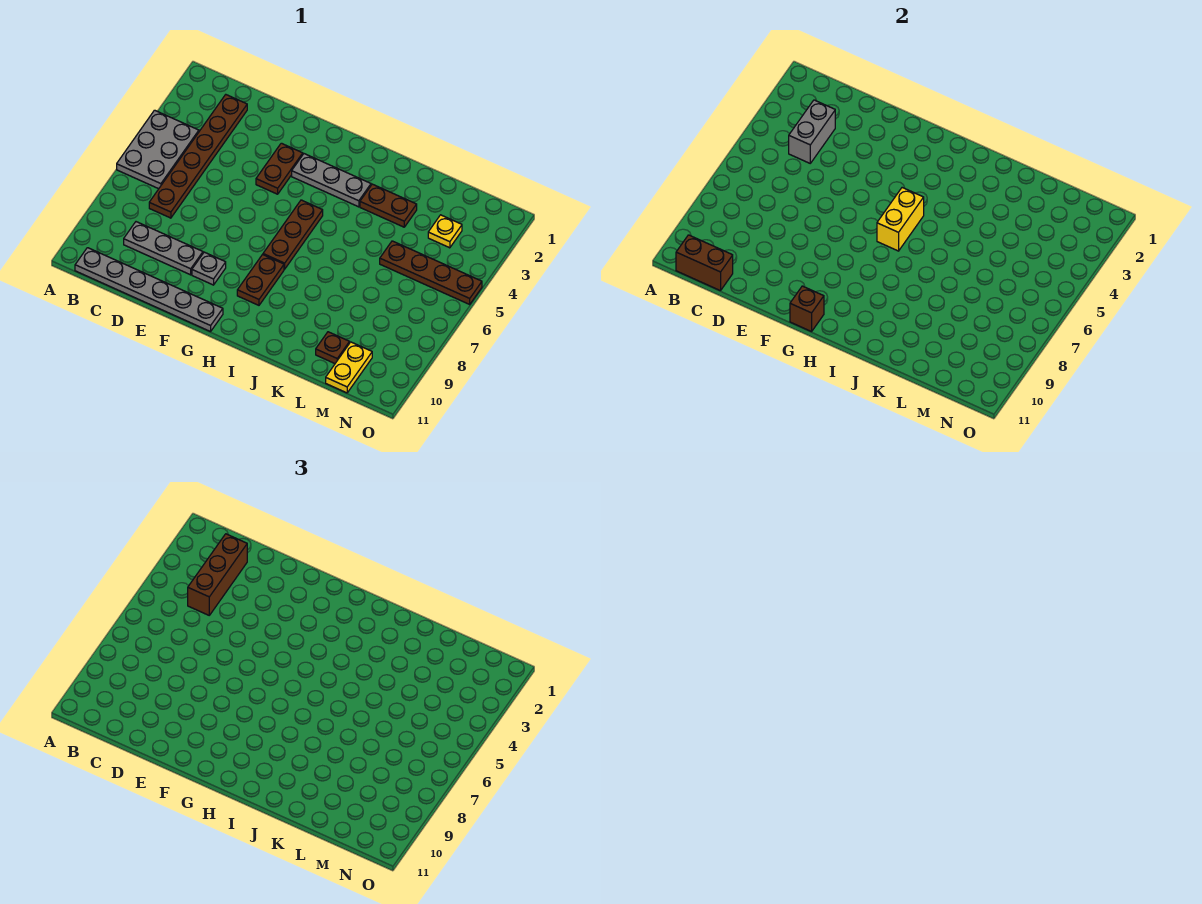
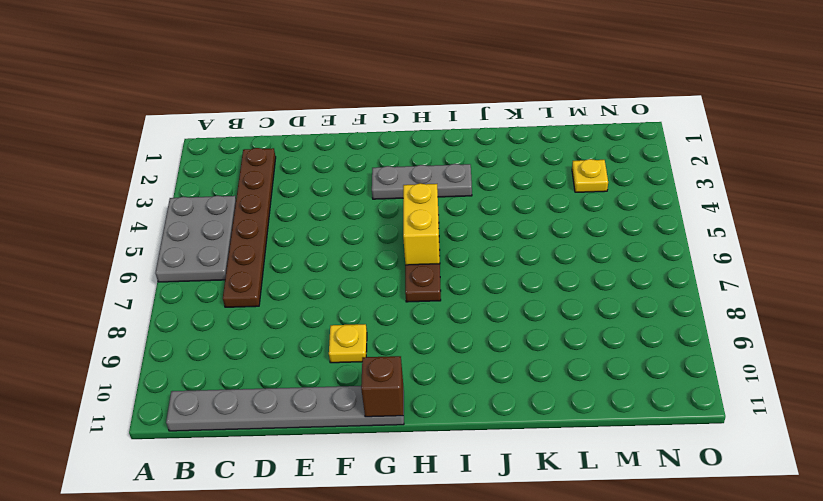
yellow 1x1 plate [329,324,367,363] -> grey 1x1 plate [192,252,226,285]
none -> grey 1x3 plate [124,222,203,275]
none -> brown 1x2 plate [256,143,303,194]
none -> brown 1x2 plate [237,255,284,305]

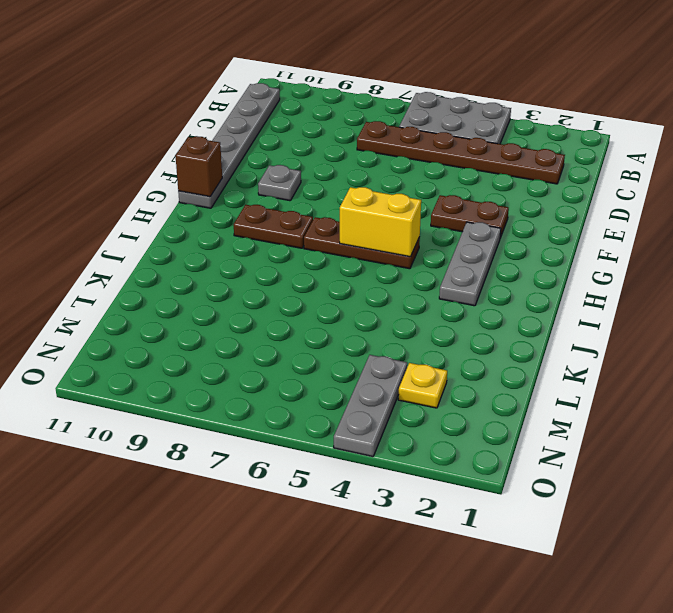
grey 1x3 plate [334,355,407,457] -> grey 1x3 plate moved to [124,222,203,275]
none -> brown 1x2 plate [360,184,417,227]
none -> brown 1x4 plate [380,241,482,304]
none -> brown 1x1 plate [316,332,350,363]

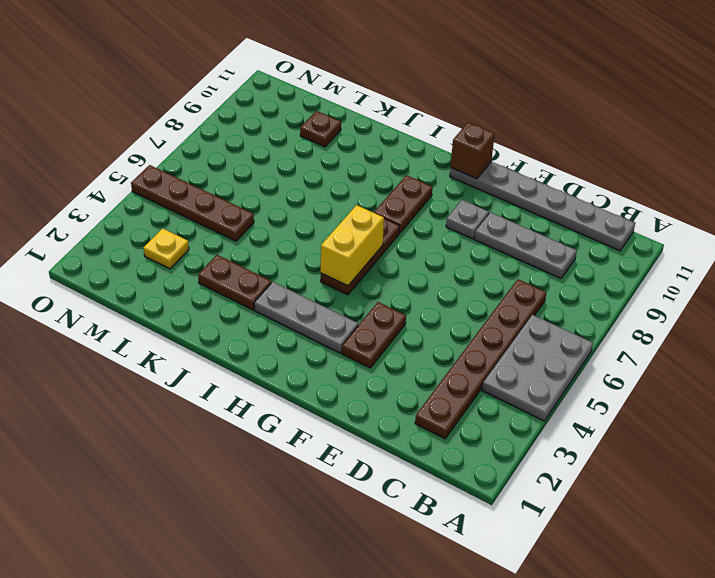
none -> yellow 1x2 plate [326,342,372,393]
none -> brown 1x2 brick [676,235,733,291]
none -> grey 1x2 brick [789,100,835,163]

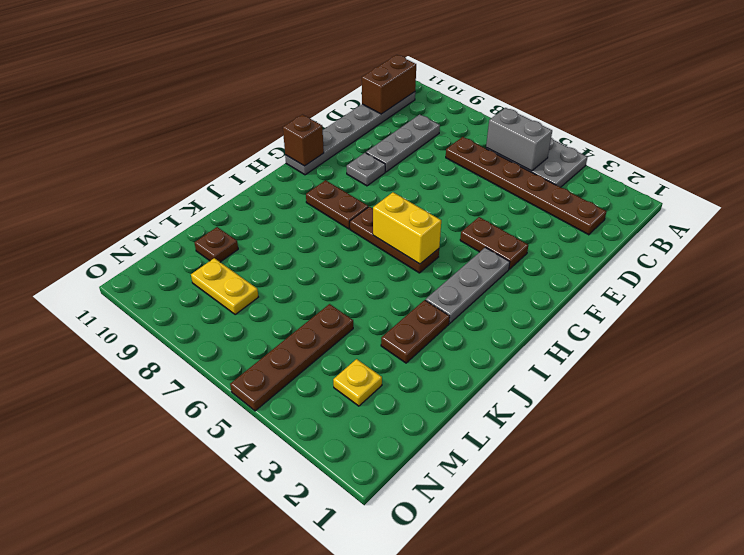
grey 1x2 brick [486,108,552,171] -> grey 1x2 brick moved to [789,100,835,163]
yellow 1x2 plate [191,258,258,314] -> yellow 1x2 plate moved to [326,342,372,393]
none -> brown 1x3 brick [188,534,247,615]

